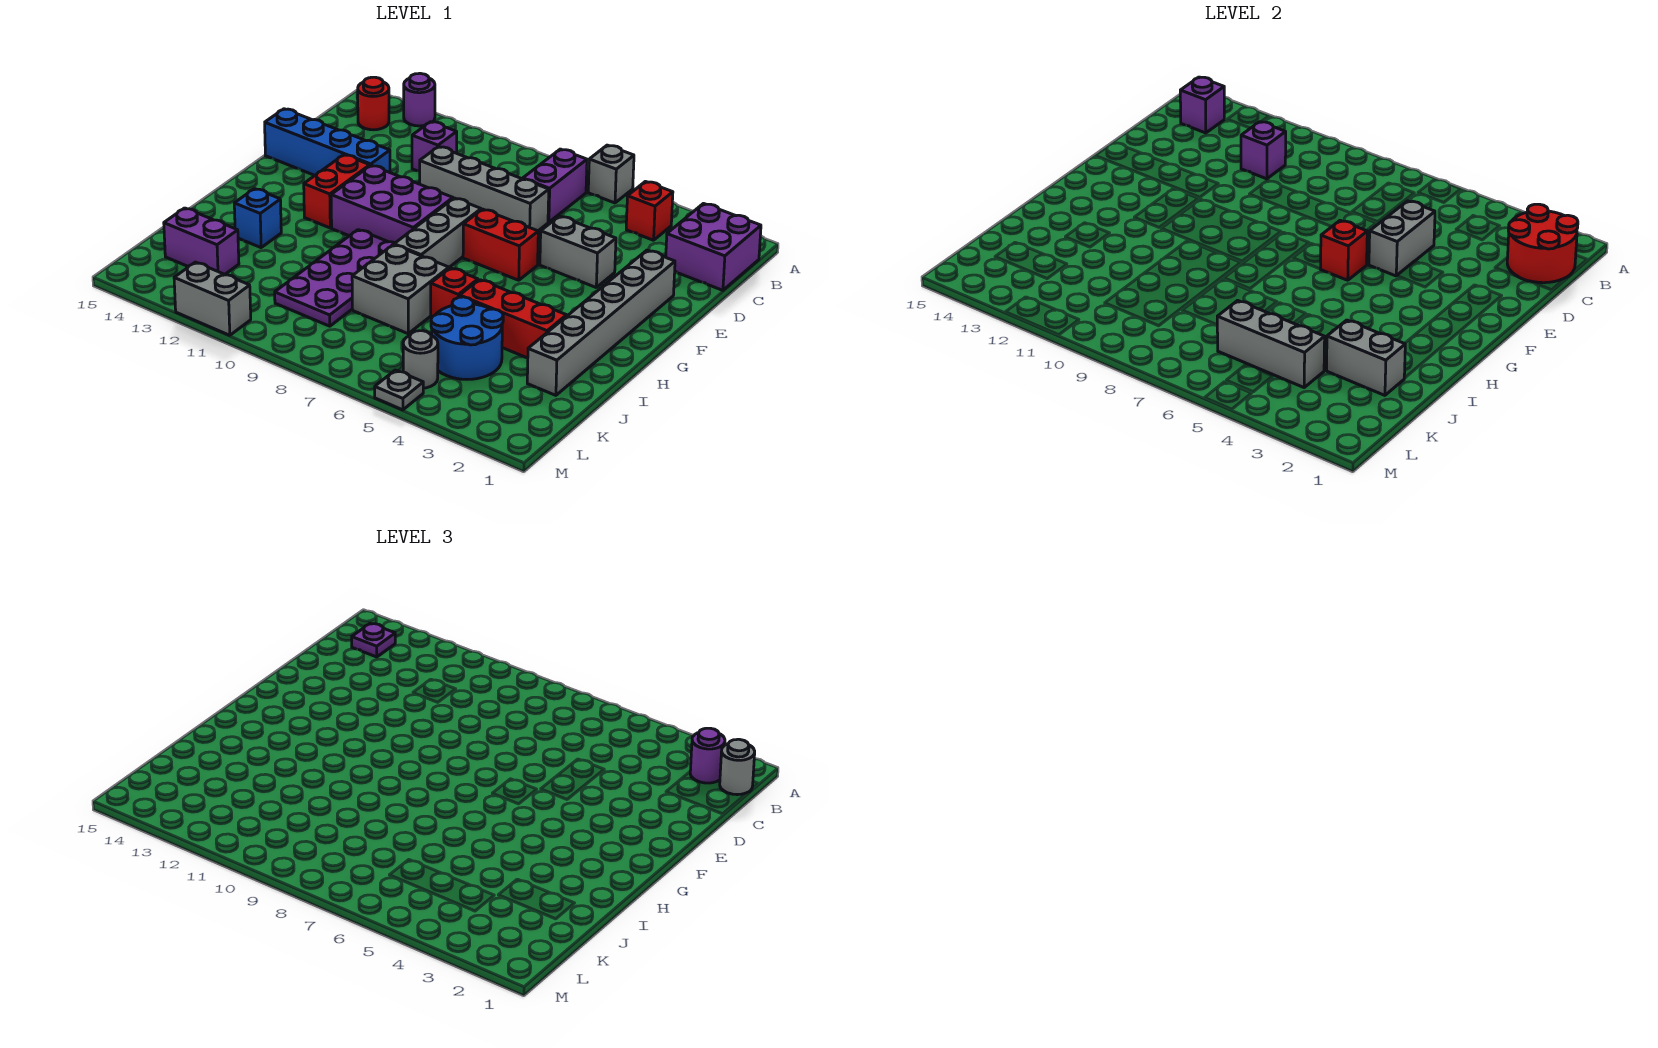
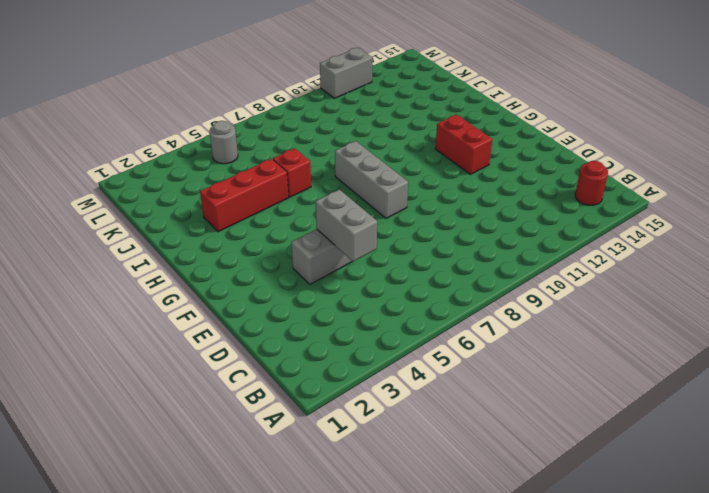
none -> grey 1x1 brick [588,145,634,203]
none -> purple 1x1 round brick [404,73,435,126]
none -> purple 2x2 brick [666,204,761,290]
none -> red 1x1 brick [626,182,673,240]

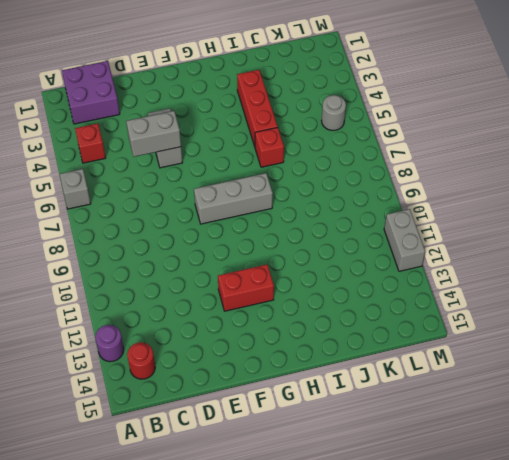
none -> purple 1x2 brick [523,149,587,222]
none -> purple 1x1 brick [412,122,457,171]
none -> grey 1x4 brick [420,147,549,231]
none -> grey 1x6 brick [527,250,675,395]

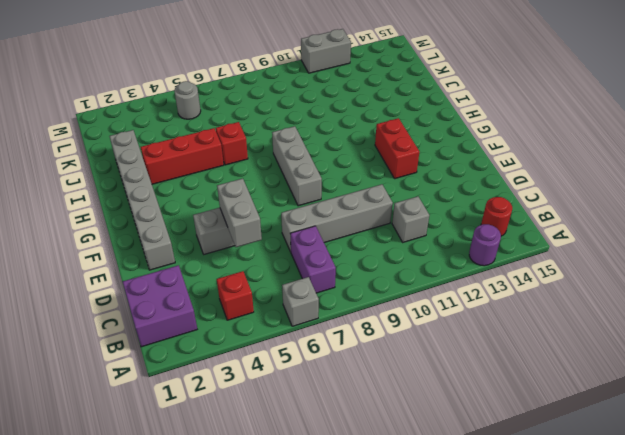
grey 1x1 brick [392,197,429,242] -> purple 1x1 brick [412,122,457,171]
none -> blue 1x4 brick [265,109,390,175]
none -> red 1x2 brick [463,209,538,280]
none -> purple 2x3 brick [331,165,453,243]
none -> purple 2x4 plate [275,230,395,326]

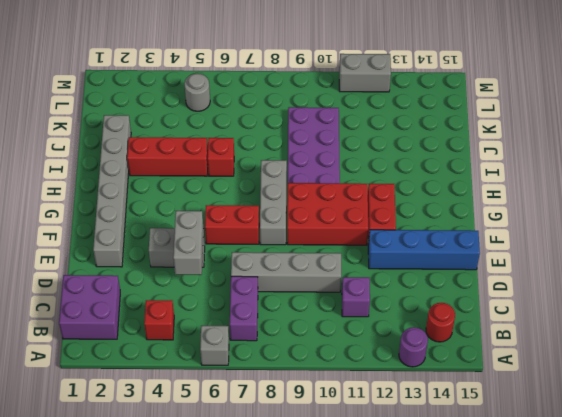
red 2x3 brick [287,183,368,245] -> purple 2x3 brick [331,165,453,243]
none -> grey 2x2 brick [352,245,449,334]
none -> blue 1x1 brick [234,189,281,248]
none -> blue 2x2 round brick [431,297,503,379]
none -> purple 1x2 brick [164,208,239,274]

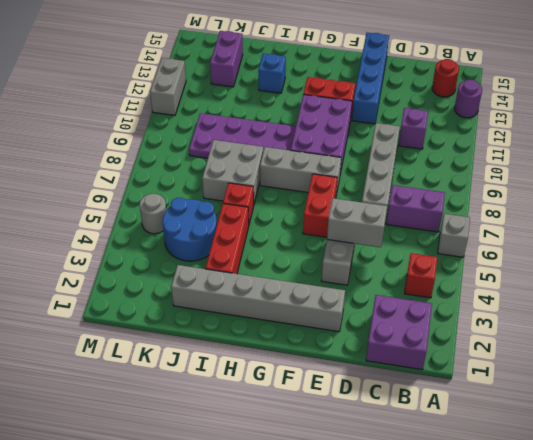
none -> grey 1x1 plate [375,370,423,410]
none -> red 2x2 round brick [1507,204,1578,283]
none -> purple 1x1 brick [1180,77,1224,133]
none -> purple 1x1 brick [1241,122,1286,179]

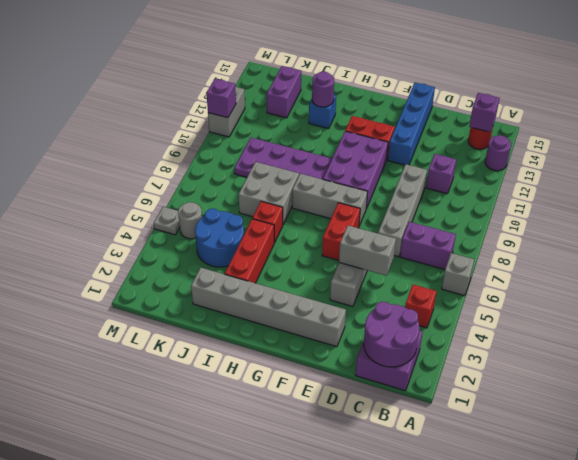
purple 2x2 round brick [364,302,419,367] -> red 2x2 round brick [1507,204,1578,283]
purple 1x1 round brick [312,71,334,107] -> purple 1x1 round brick moved to [690,728,725,783]
purple 1x1 brick [207,79,236,118] -> purple 1x1 brick moved to [1241,122,1286,179]
none -> red 1x1 brick [1321,220,1367,280]
none -> grey 1x2 brick [1326,320,1405,395]
none -> grey 1x3 brick [1217,300,1325,387]
none -> grey 1x1 round brick [720,739,755,795]

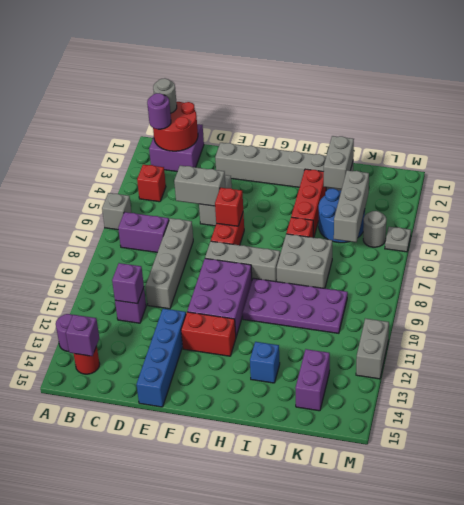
none -> purple 1x1 plate [352,623,395,657]

